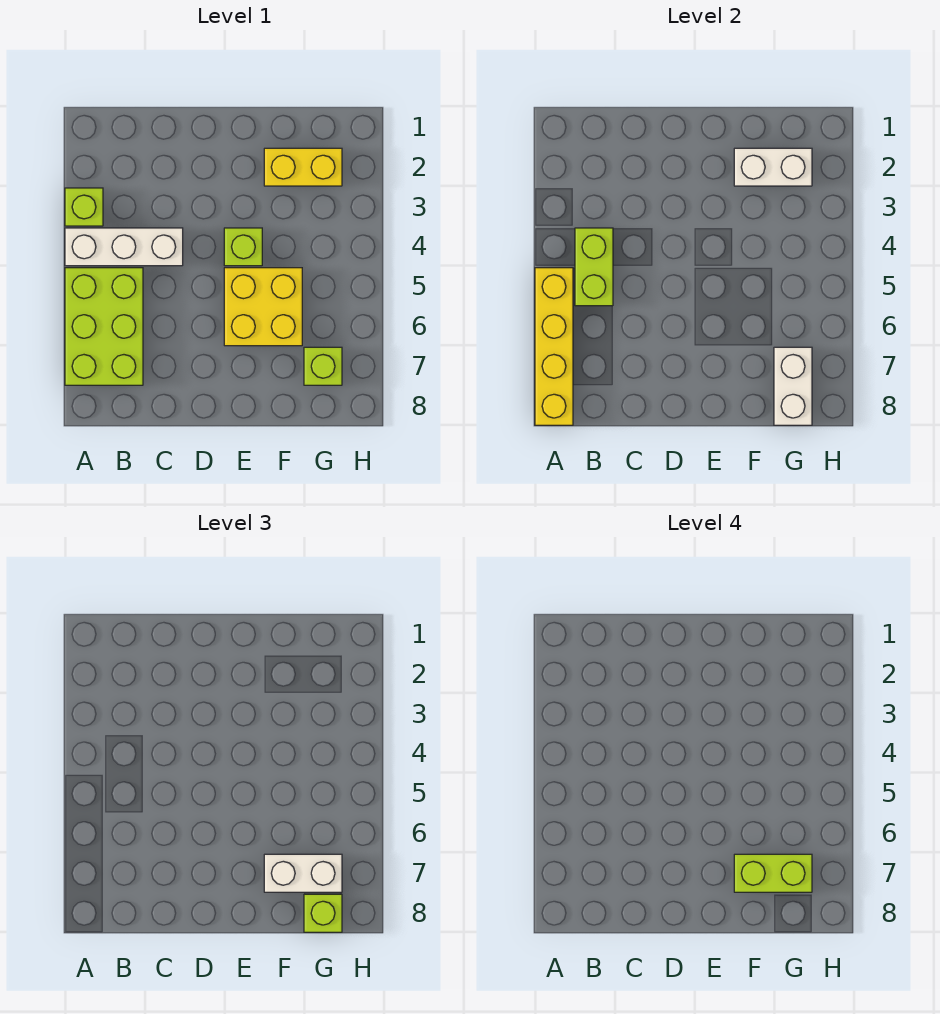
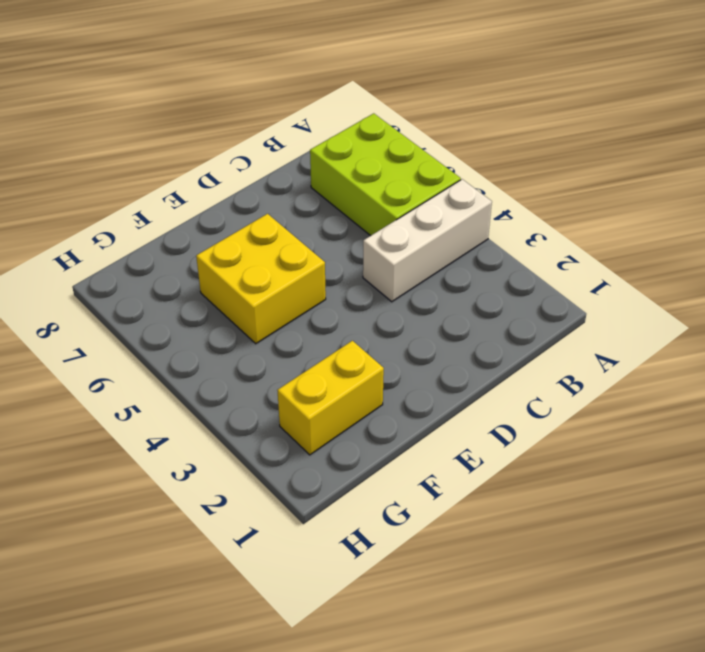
none -> lime 1x1 brick [65,188,103,226]
none -> lime 1x1 brick [224,228,262,266]
none -> lime 1x1 brick [304,347,342,385]

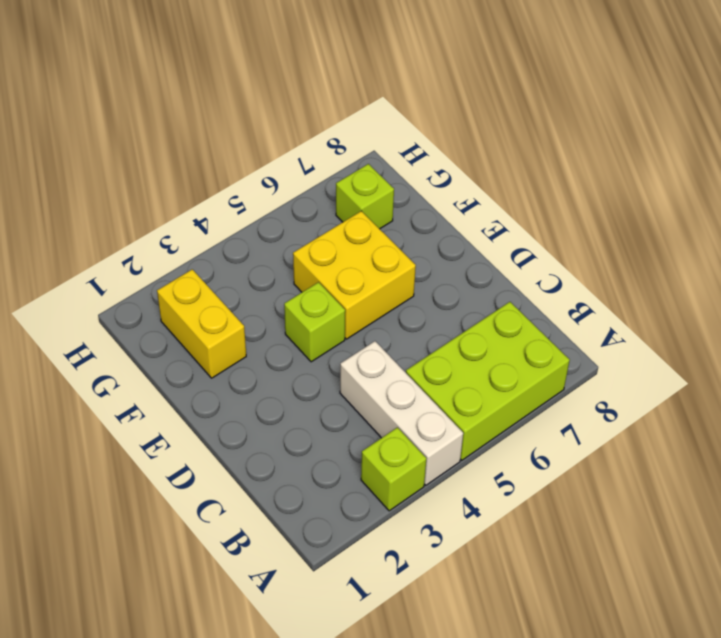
none -> yellow 1x4 brick [535,268,573,425]
none -> lime 1x2 brick [575,228,613,306]
none -> white 1x2 brick [734,148,812,186]

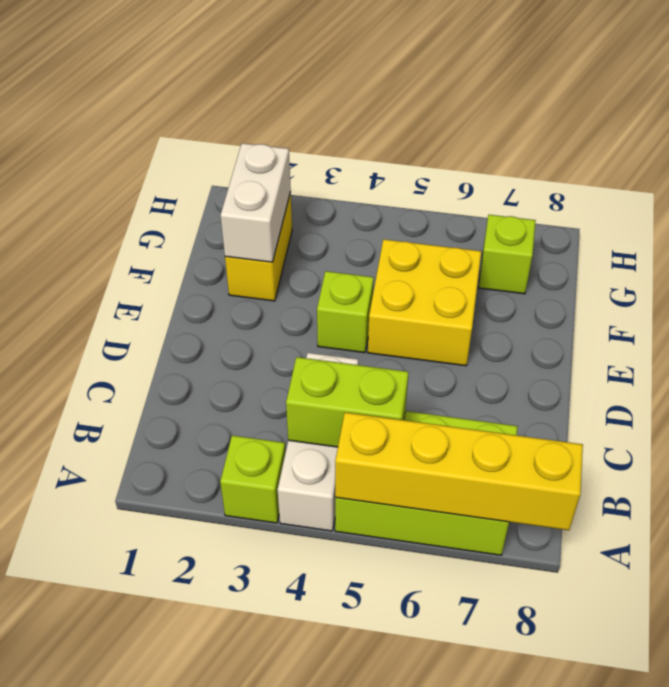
none -> white 1x2 brick [774,347,812,425]
none -> white 1x2 brick [264,854,342,892]
none -> lime 1x1 brick [304,894,342,932]

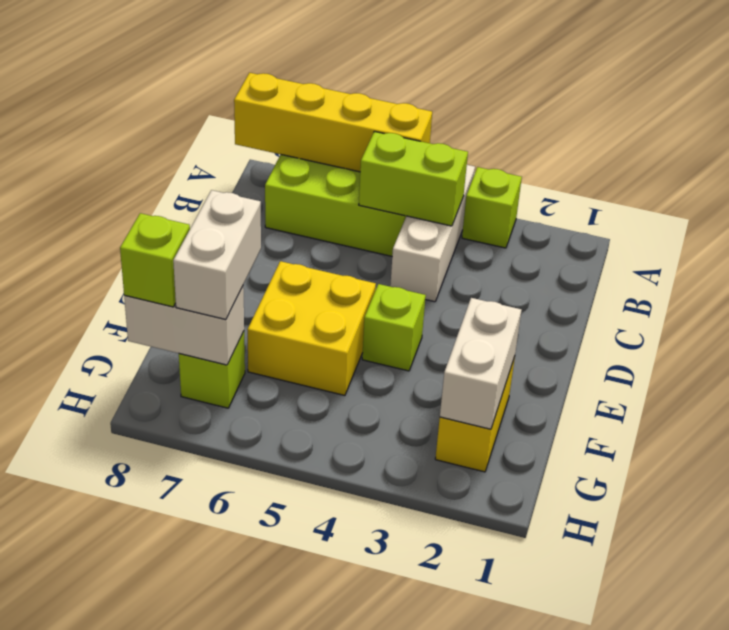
none -> lime 1x2 brick [734,854,812,892]

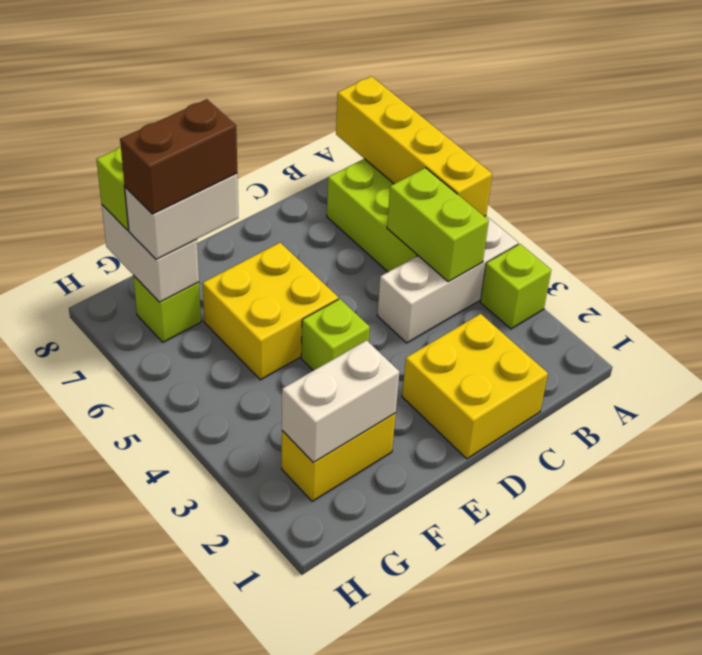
yellow 2x2 brick [402,314,548,459] -> none
brown 1x2 brick [120,99,237,214] -> lime 1x2 brick [734,854,812,892]

